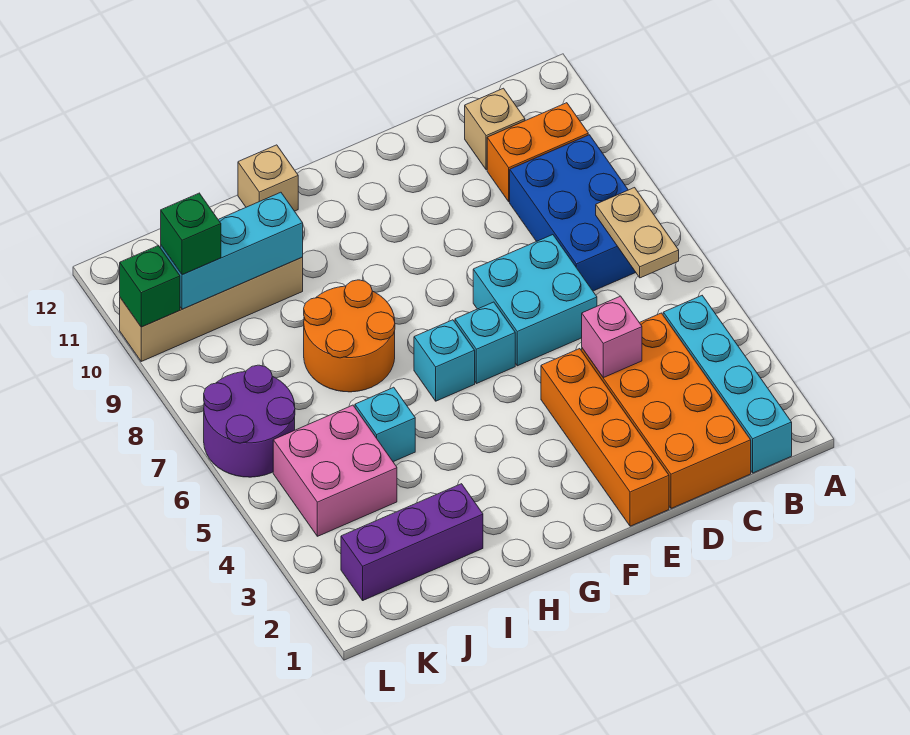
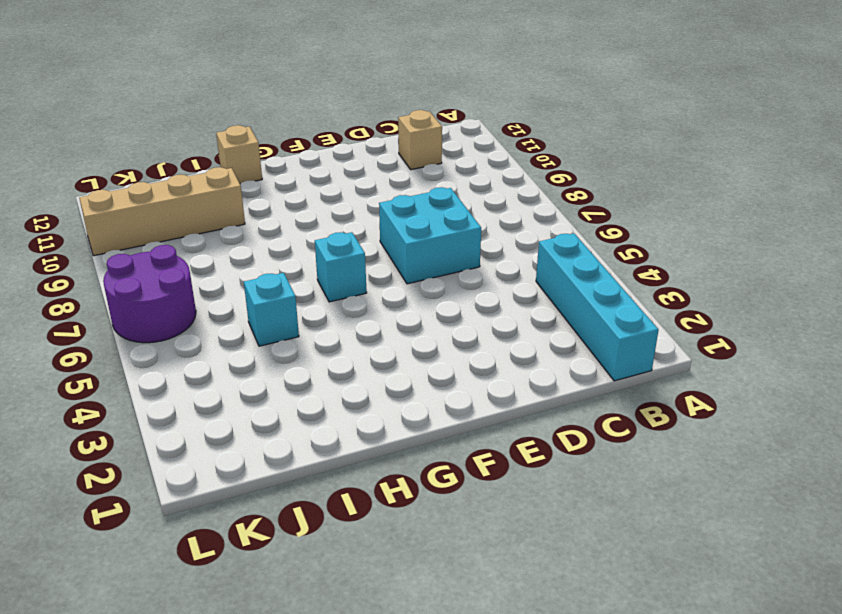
none -> blue 2x3 brick [510,135,636,291]
none -> orange 1x2 brick [487,103,588,202]
none -> orange 2x4 brick [582,313,751,508]

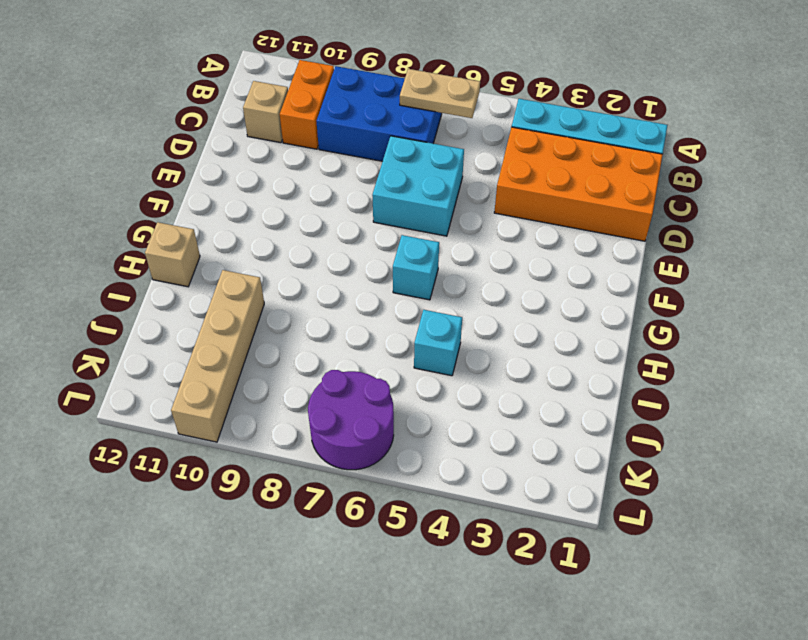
none -> orange 1x4 brick [541,349,669,526]
none -> cyan 1x1 brick [455,302,515,384]
none -> orange 2x2 round brick [304,280,395,392]

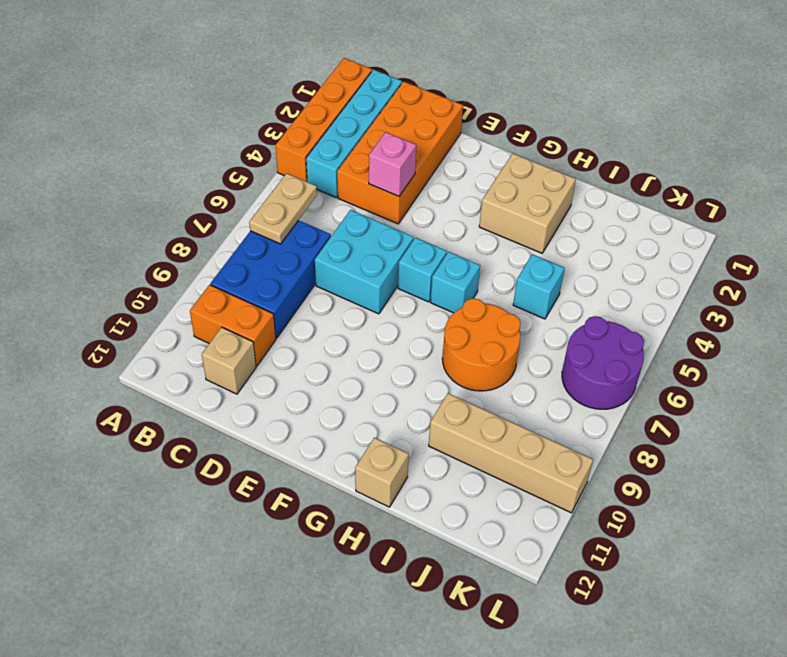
orange 1x4 brick [275,58,372,182] -> orange 1x4 brick moved to [541,349,669,526]
tan 2x2 brick [479,153,576,253] -> none
none -> purple 1x3 brick [341,484,483,600]
none -> pink 2x2 brick [273,405,397,536]
none -> cyan 1x3 brick [161,192,303,309]

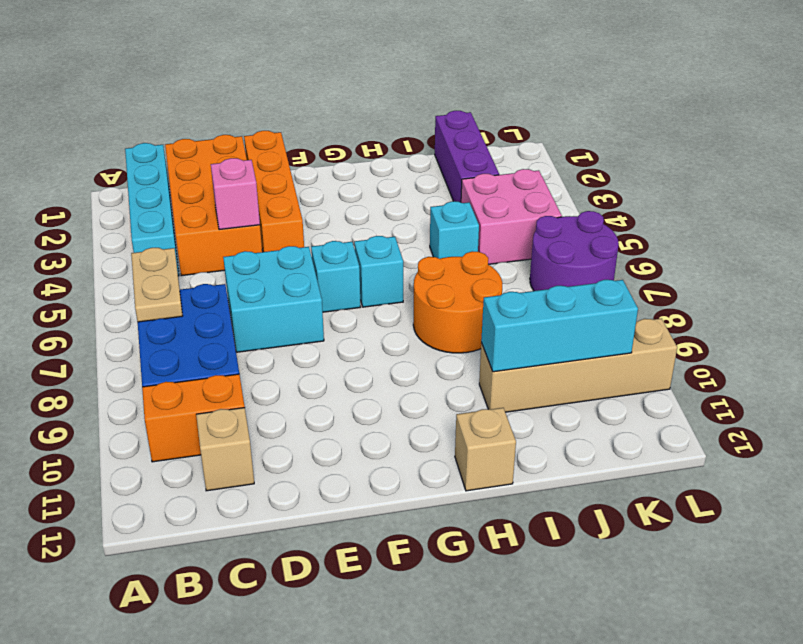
purple 1x3 brick [435,111,499,202] -> purple 1x3 brick turned to [341,484,483,600]
none -> green 1x1 brick [120,246,180,327]
none -> green 1x1 brick [161,193,221,275]

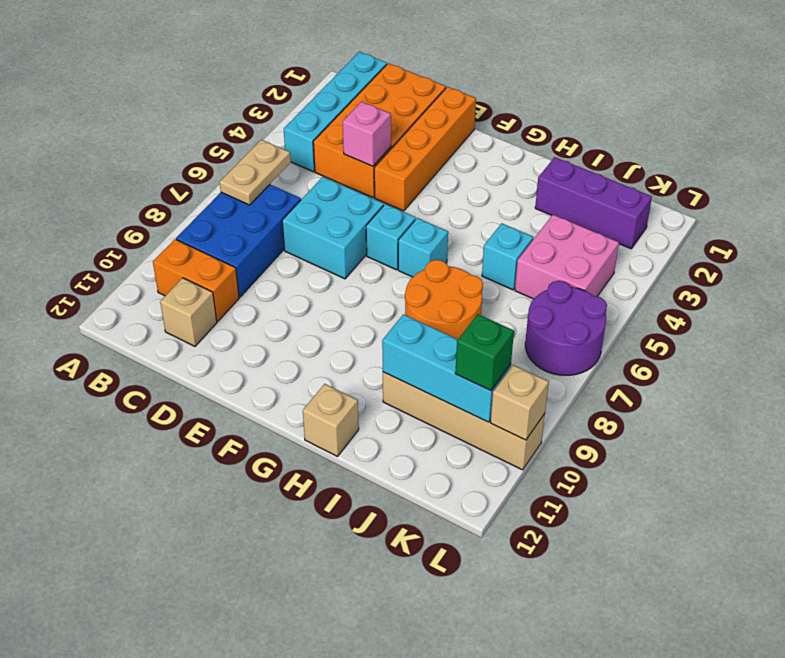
tan 1x1 brick [491,365,549,440] -> green 1x1 brick [120,246,180,327]

